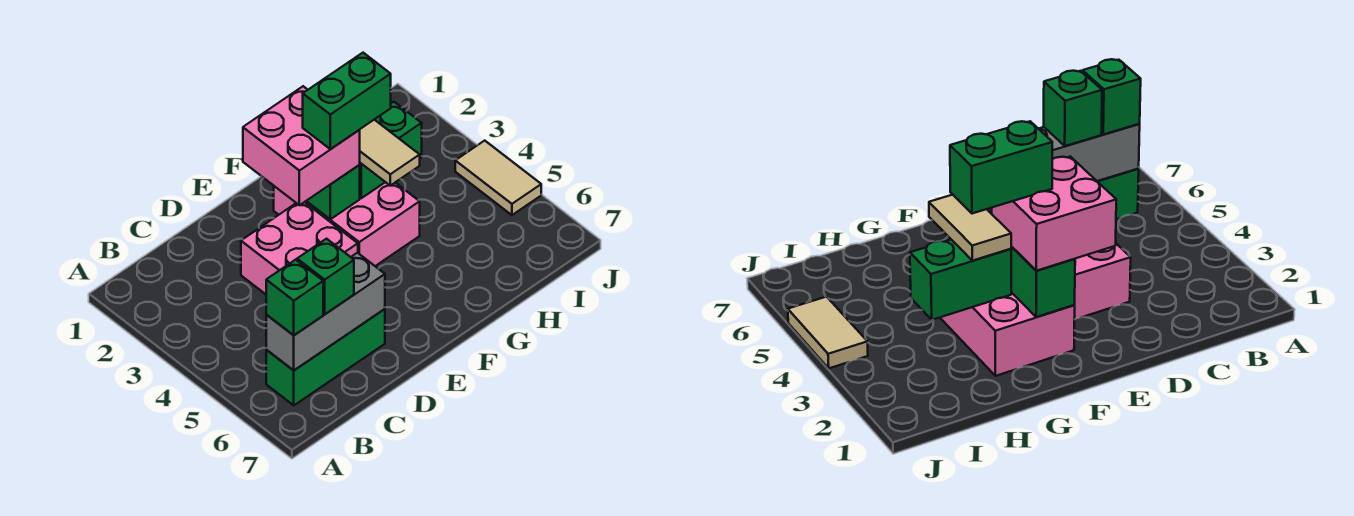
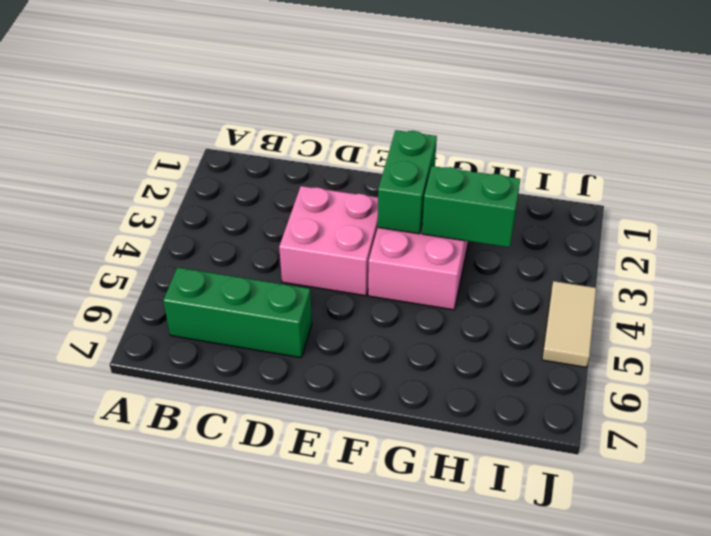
none -> grey 1x3 brick [266,253,385,370]
none -> green 1x1 brick [266,260,323,335]
none -> green 1x1 brick [297,239,354,314]

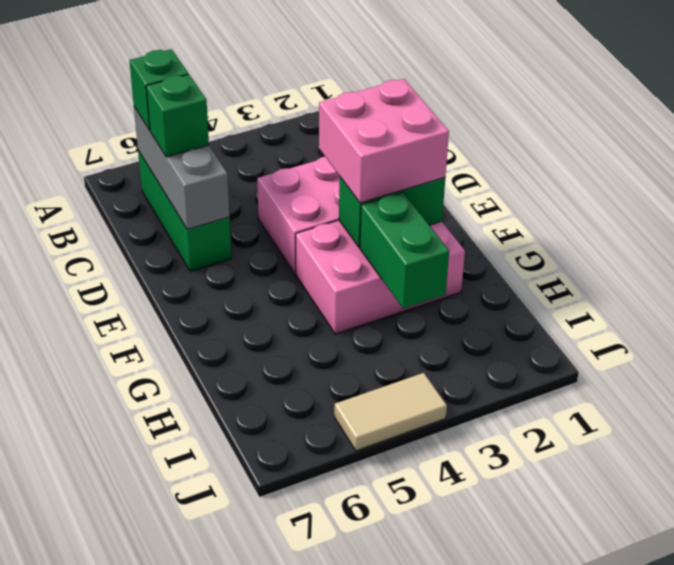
none -> tan 1x2 tile [360,120,420,186]
none -> green 1x2 brick [303,53,391,149]

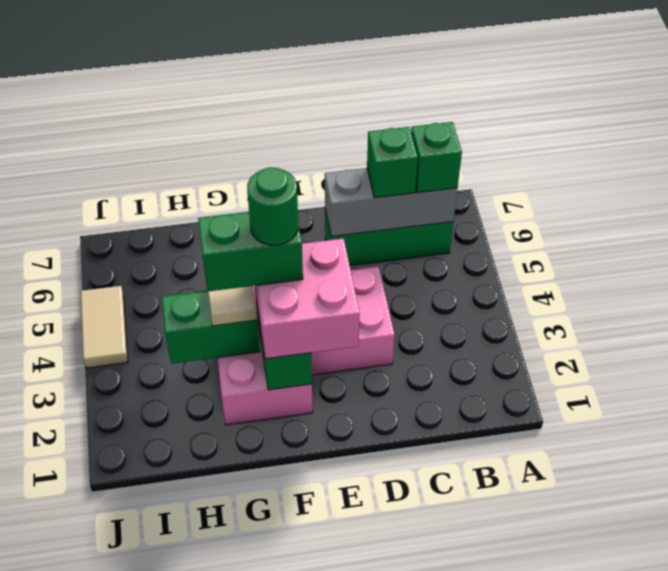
green 1x1 round brick [247,167,298,245] -> none

